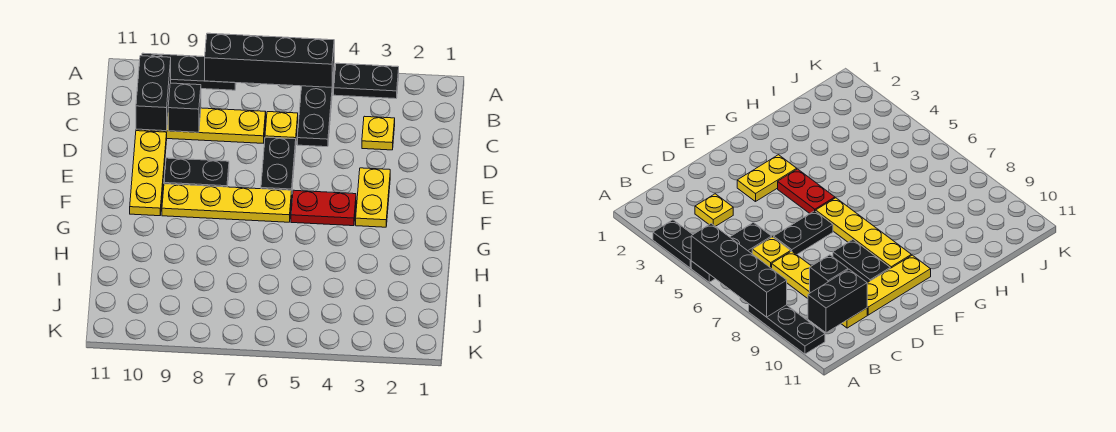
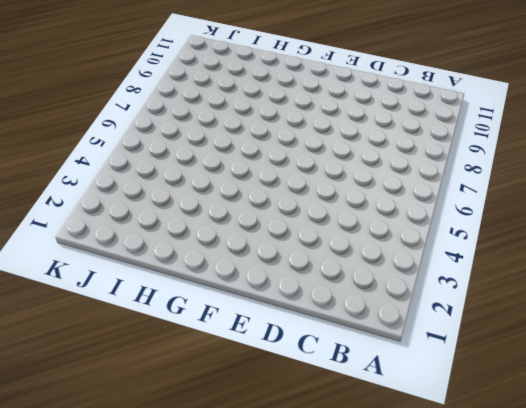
none -> black 1x2 plate [334,63,399,99]
none -> black 1x3 plate [297,72,334,147]
none -> black 1x3 plate [142,53,236,90]

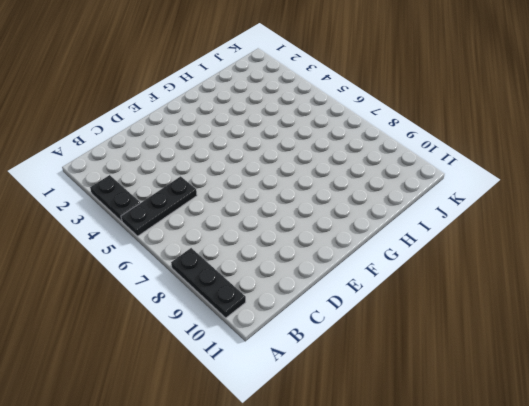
none -> yellow 1x1 plate [362,116,395,150]
none -> yellow 1x1 plate [265,112,298,139]
none -> yellow 1x4 plate [136,108,266,143]

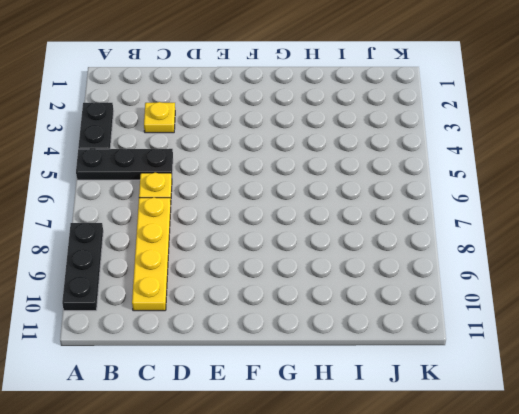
none -> black 1x2 plate [261,137,296,190]
none -> yellow 1x3 plate [130,131,167,216]
none -> yellow 1x2 plate [356,168,390,227]

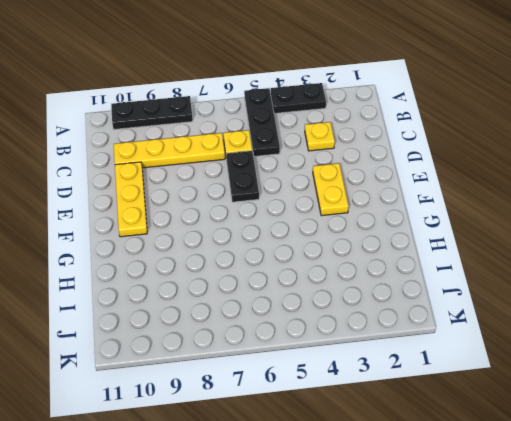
none -> black 1x2 plate [164,158,229,187]
none -> red 1x2 plate [291,190,356,226]
none -> yellow 1x4 plate [162,184,292,222]

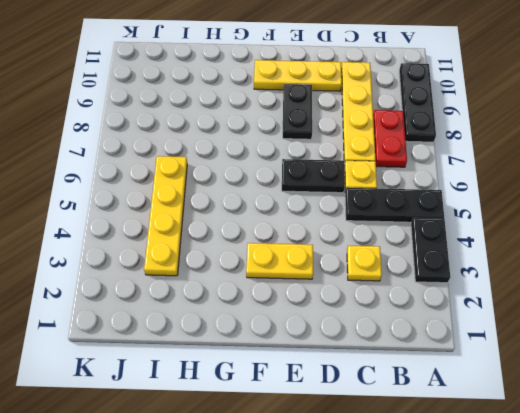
red 1x2 plate [373,110,407,167] -> red 1x2 plate moved to [291,190,356,226]
yellow 1x4 plate [144,156,187,276] -> yellow 1x4 plate moved to [162,184,292,222]
none -> black 1x4 brick [205,33,334,87]
none -> black 1x2 brick [136,56,171,131]
none -> black 1x1 brick [168,83,201,132]

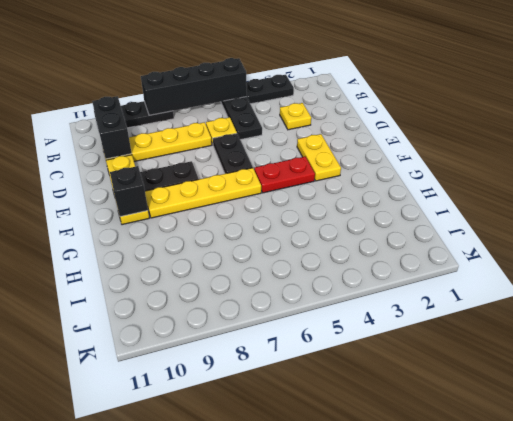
black 1x1 brick [110,166,148,217] -> black 1x1 brick moved to [168,83,201,132]

